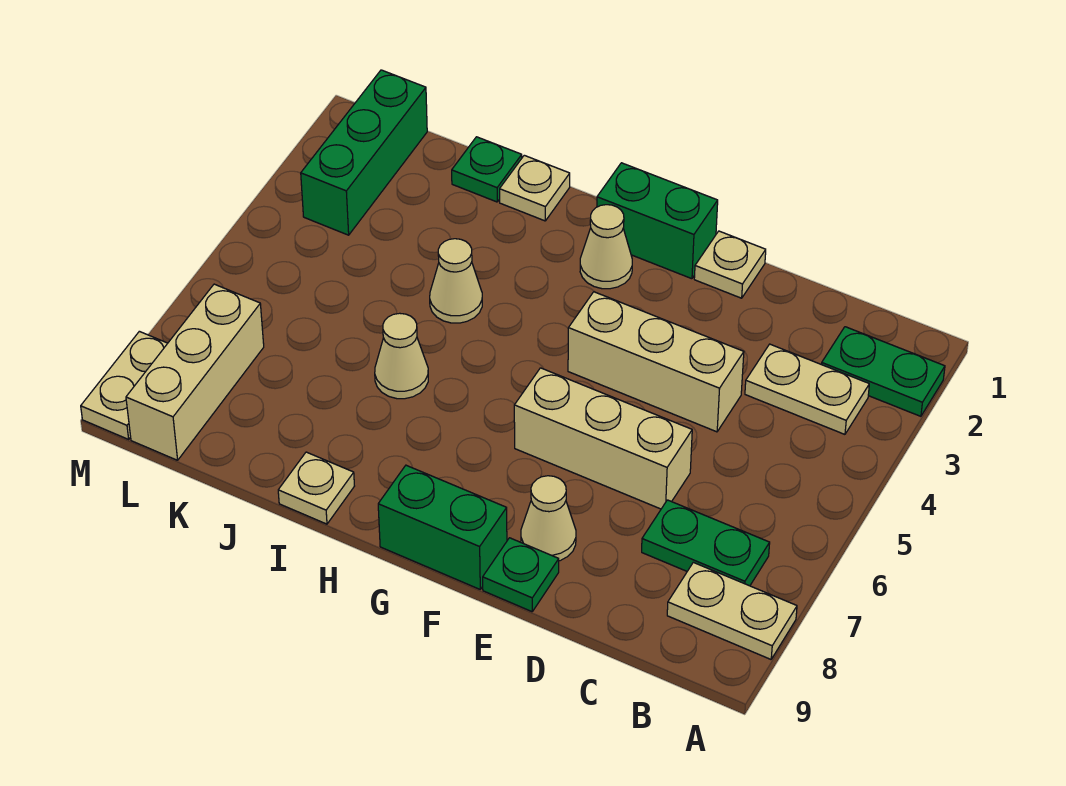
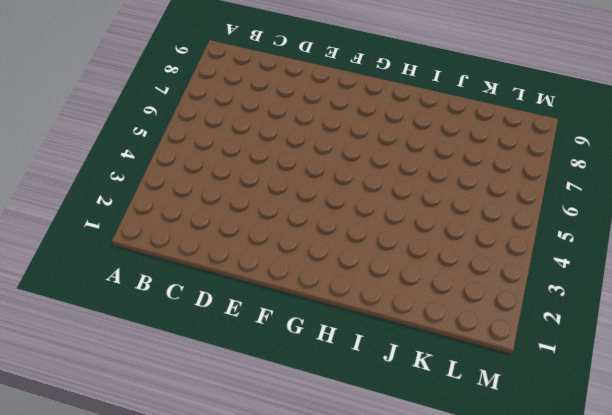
none -> green 1x2 plate [822,327,945,416]
none -> tan 1x2 plate [667,562,797,659]
none -> tan 1x2 plate [745,344,869,434]

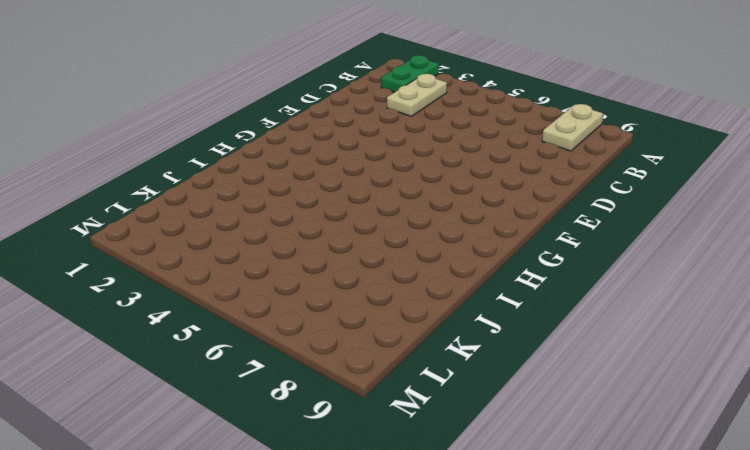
none -> green 1x2 plate [642,500,770,586]
none -> tan 1x3 brick [568,292,744,432]
none -> tan 1x3 brick [514,368,692,509]

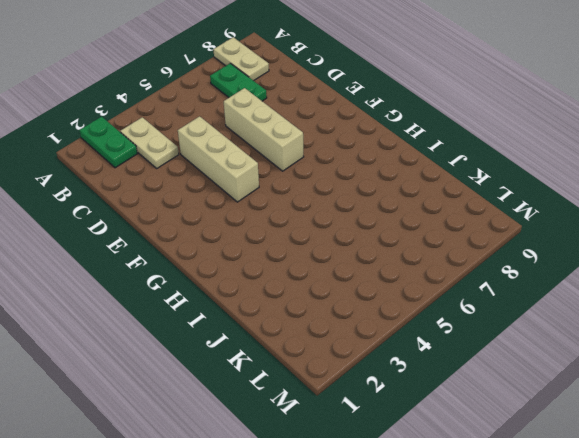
none -> tan 1x1 plate [694,231,766,298]
none -> tan 1x1 cone [521,476,576,561]
none -> green 1x1 plate [483,538,559,612]

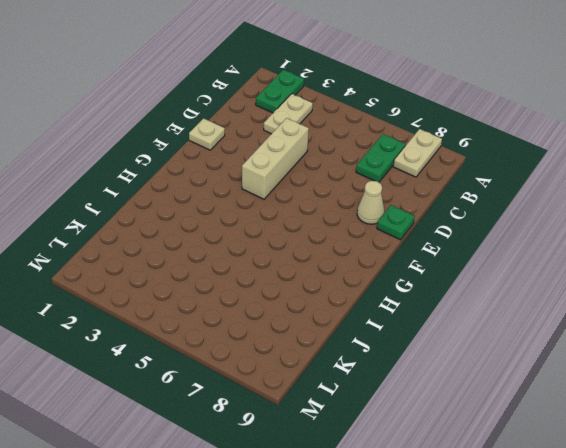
none -> tan 1x3 brick [514,368,692,509]
none -> green 1x2 brick [597,163,718,279]
none -> green 1x2 brick [378,465,507,589]

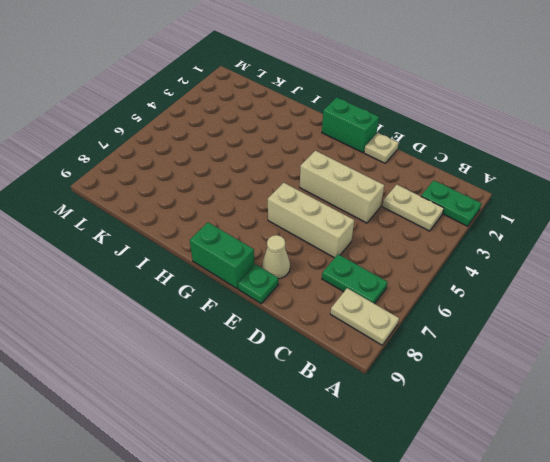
none -> tan 1x1 cone [580,205,632,289]
none -> tan 1x1 plate [500,155,570,221]
none -> tan 1x1 cone [430,239,482,323]

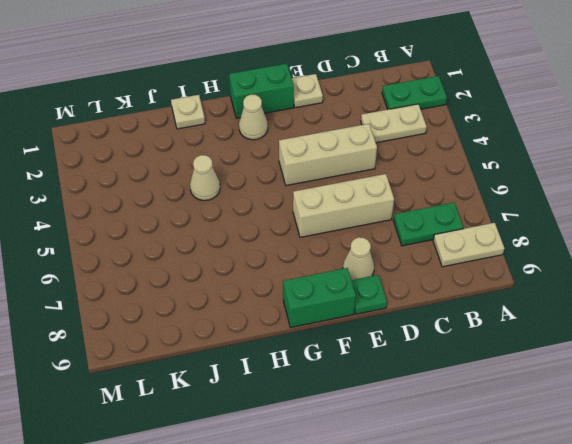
none -> tan 1x1 cone [375,313,428,399]
none -> tan 1x1 plate [278,452,354,524]
none -> green 1x1 plate [452,137,522,202]

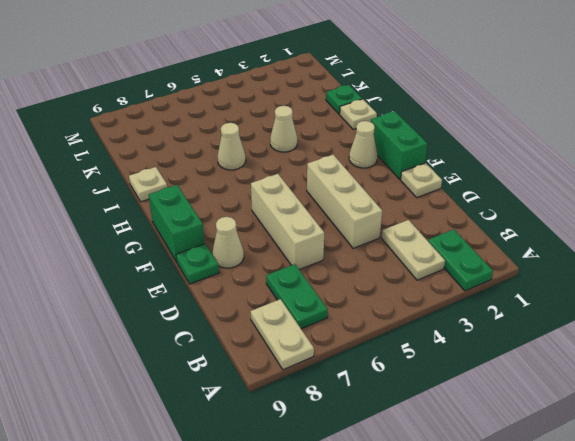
none -> green 1x3 brick [301,70,427,235]
none -> tan 1x3 brick [126,284,264,460]
none -> tan 1x2 plate [81,331,168,439]

